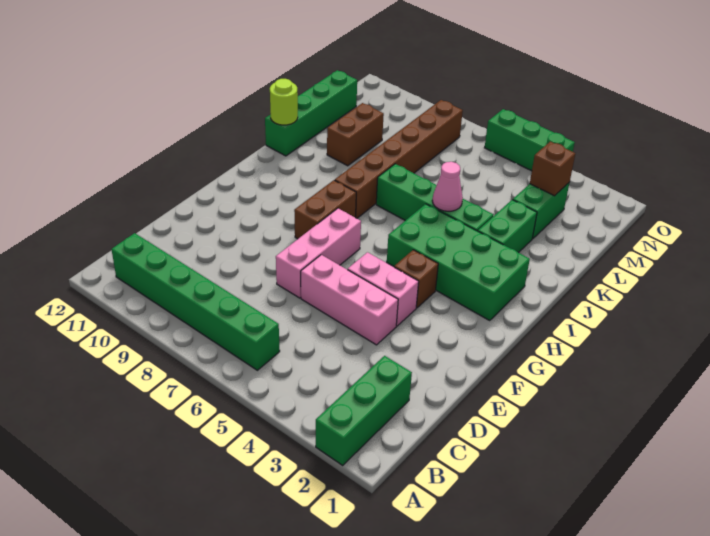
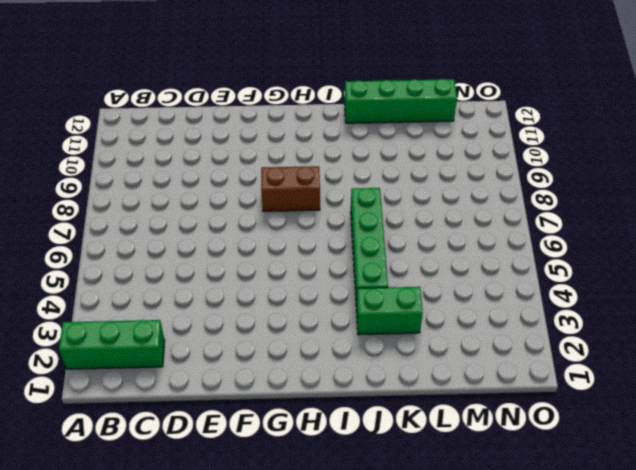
none -> green 1x6 brick [111,233,280,370]
none -> pink 1x3 brick [301,255,398,345]
none -> pink 1x3 brick [276,208,361,298]

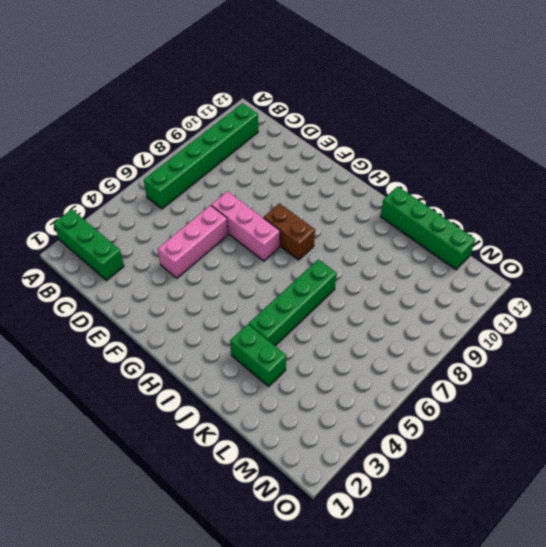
none -> pink 1x2 brick [348,252,419,326]
none -> brown 1x1 brick [394,250,438,308]
none -> green 2x4 brick [387,204,530,321]

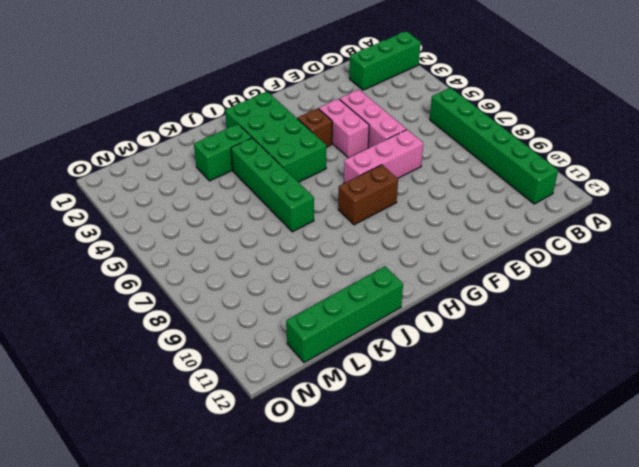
none -> brown 1x6 brick [335,100,463,218]
none -> brown 1x2 brick [327,103,384,166]
none -> green 1x2 brick [513,183,569,239]

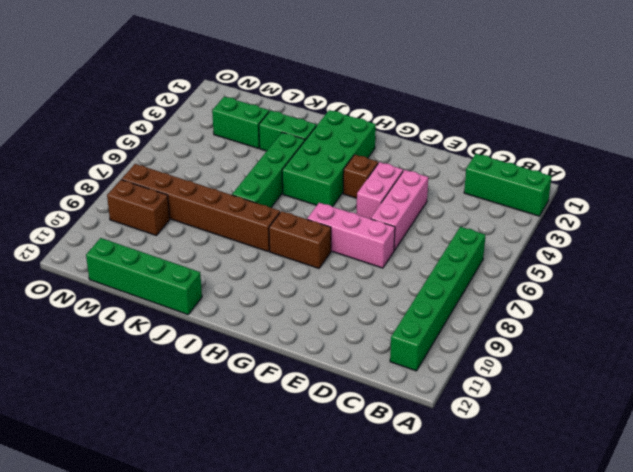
brown 1x2 brick [107,180,170,235] -> brown 1x2 brick moved to [327,103,384,166]
none -> green 1x3 brick [485,109,575,171]
none -> pink 1x1 cone [432,162,463,211]
none -> lime 1x1 round brick [270,79,298,125]

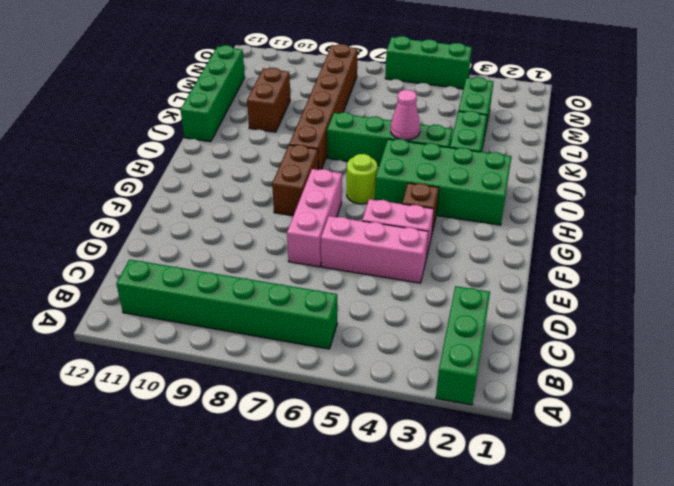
lime 1x1 round brick [347,154,377,204] -> lime 1x1 round brick moved to [270,79,298,125]
none -> brown 1x1 brick [530,141,575,196]

